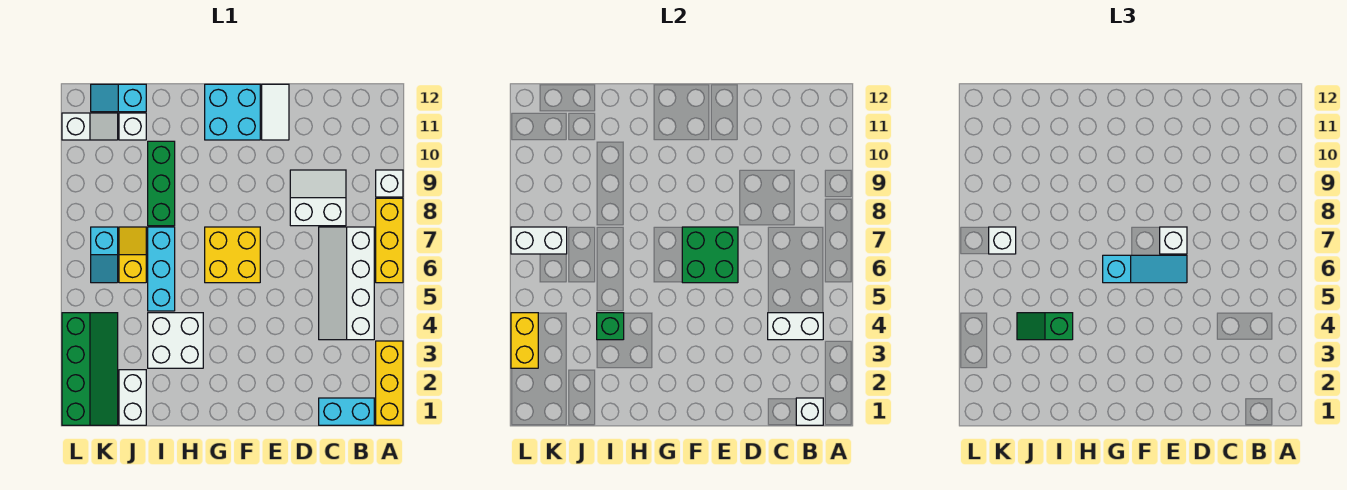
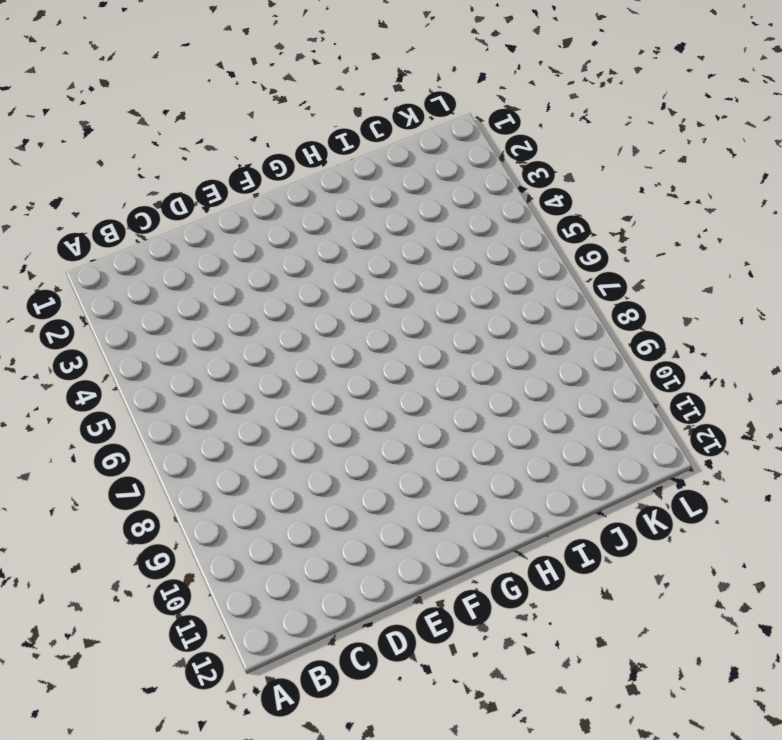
none -> yellow 1x3 brick [376,341,403,425]
none -> yellow 1x3 brick [376,198,403,283]
none -> white 1x1 brick [376,170,403,197]

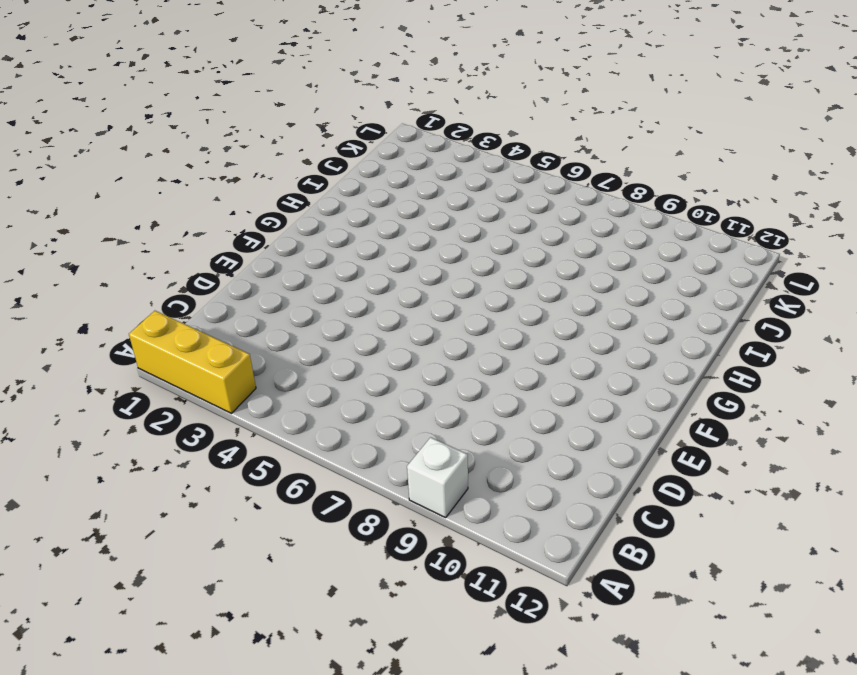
none -> yellow 1x3 brick [376,198,403,283]
none -> cyan 1x2 brick [319,398,374,425]
none -> white 2x4 slope [319,227,374,340]

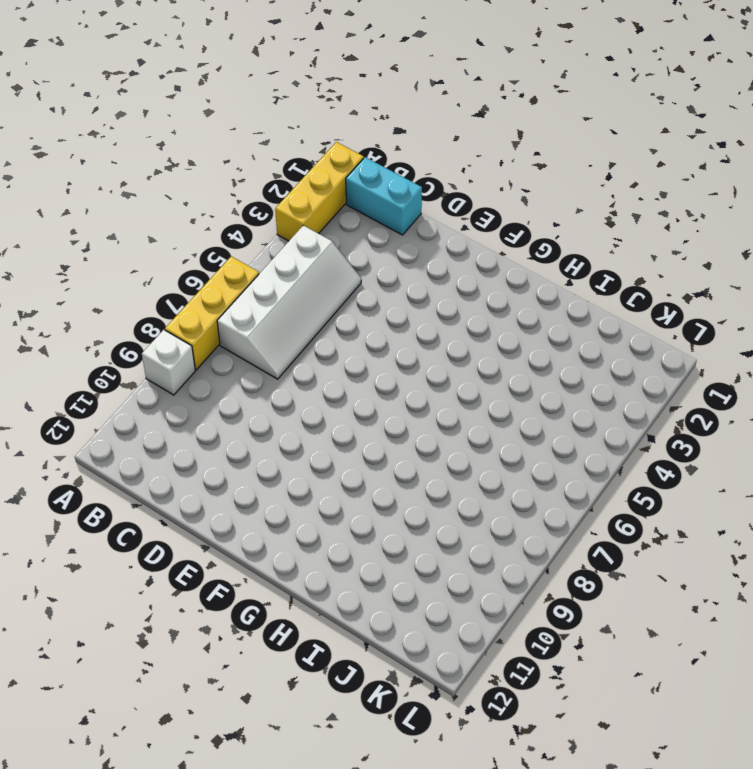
none -> white 2x2 slope [290,170,346,226]
none -> white 1x2 tile [262,84,289,140]
none -> yellow 2x2 brick [205,227,260,283]

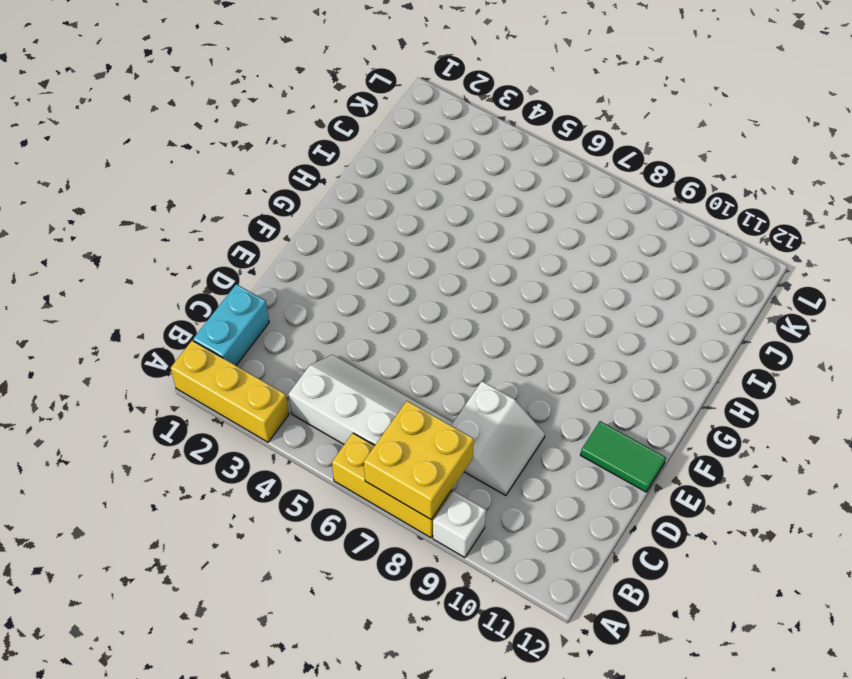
yellow 2x2 brick [364,401,474,519] -> yellow 2x2 brick moved to [205,227,260,283]
green 1x2 tile [581,421,666,492] -> white 1x2 tile [262,84,289,140]
none -> cyan 2x2 brick [205,84,260,140]
none -> white 2x2 brick [148,313,203,368]
none -> cyan 1x3 brick [148,227,175,311]

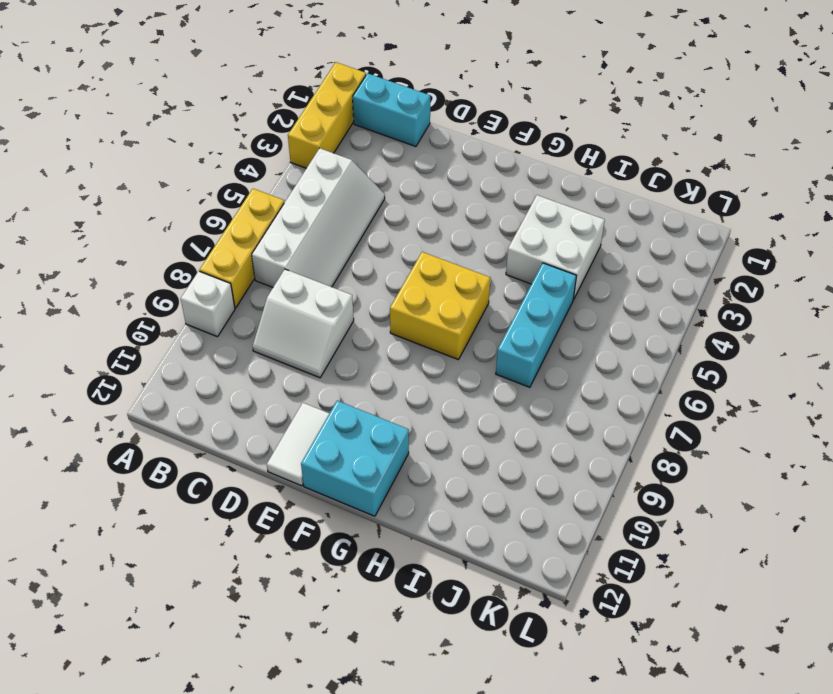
none -> green 1x3 brick [148,141,175,226]
none -> white 1x2 brick [119,370,146,425]
none -> yellow 1x2 slope [119,227,146,283]

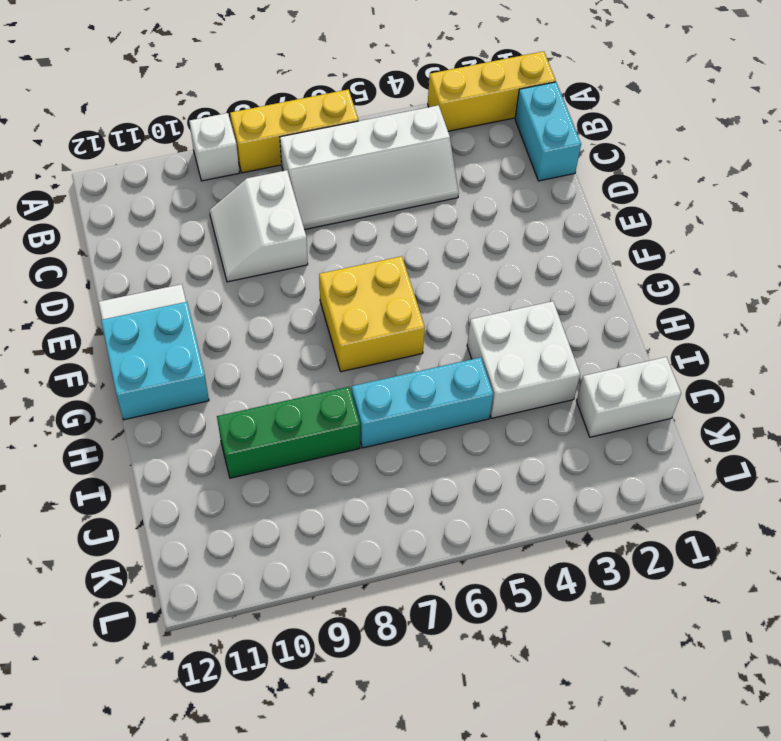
none -> yellow 1x2 slope [119,227,146,283]
none -> white 1x1 brick [119,113,146,140]
none -> cyan 1x2 slope [91,84,146,112]

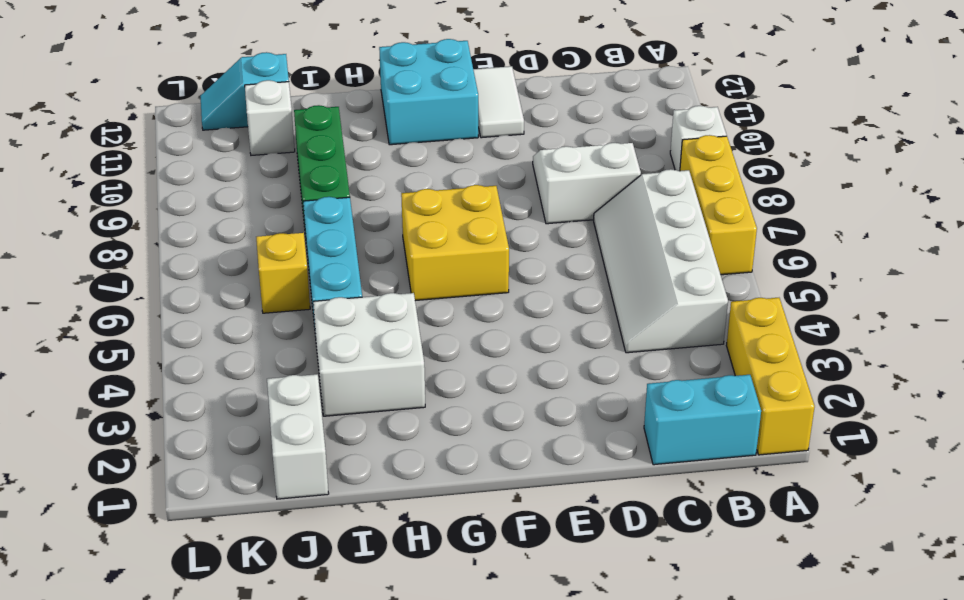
none -> green 2x4 slope [62,313,118,425]
none -> cyan 1x2 slope [91,227,118,283]
none -> white 1x2 slope [62,113,118,140]

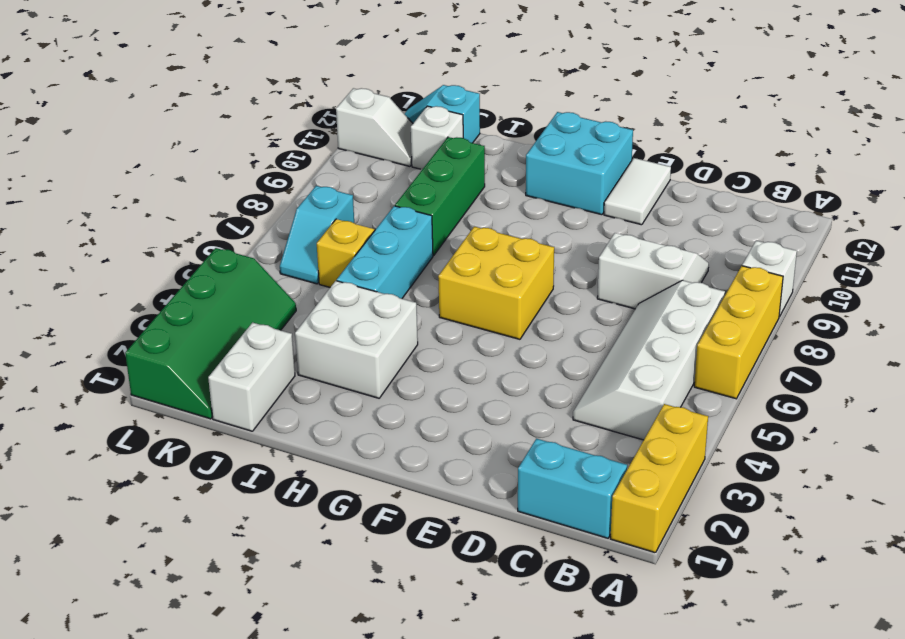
none -> white 1x1 brick [796,398,823,425]
none -> white 1x2 brick [768,313,823,340]
none -> green 2x2 brick [682,227,738,283]

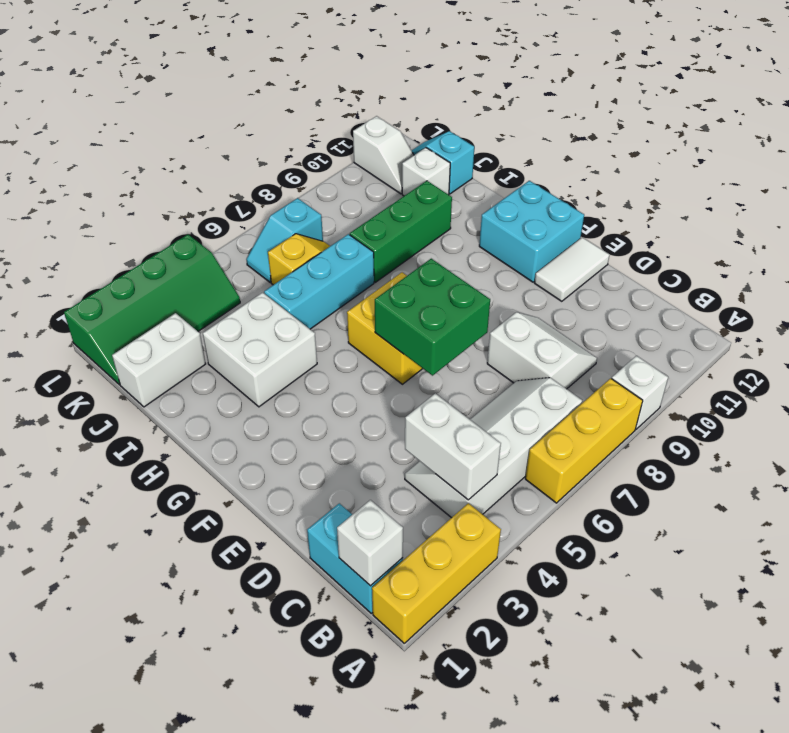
none -> green 1x1 brick [597,313,624,340]
none -> white 1x2 brick [511,227,567,254]
none -> yellow 1x2 brick [511,313,538,368]

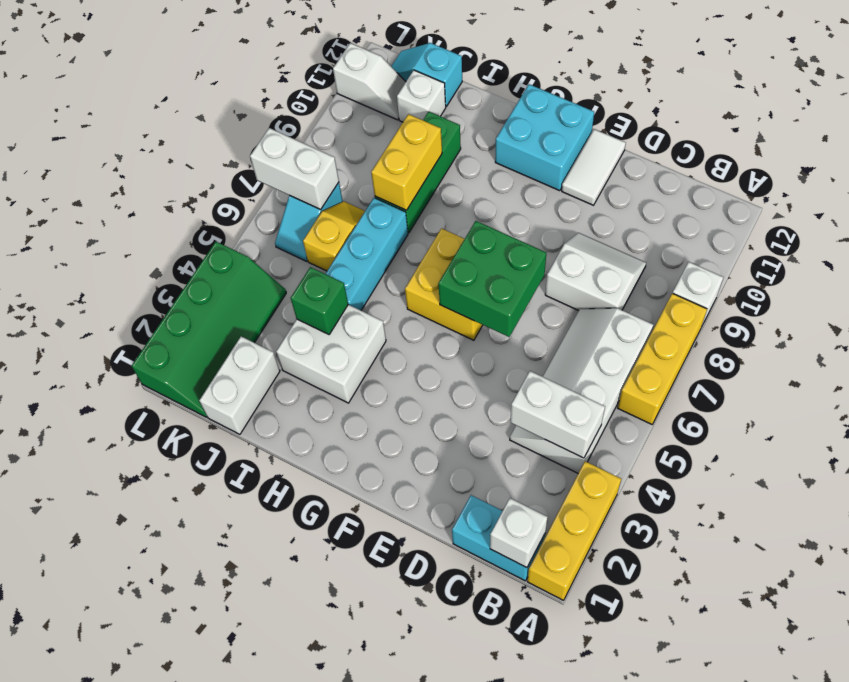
yellow 1x2 brick [371,114,442,210] -> yellow 1x2 brick moved to [511,313,538,368]
none -> cyan 1x3 slope [1103,255,1187,283]
none -> white 1x1 brick [1160,227,1187,254]
none -> green 1x2 slope [1017,313,1073,340]

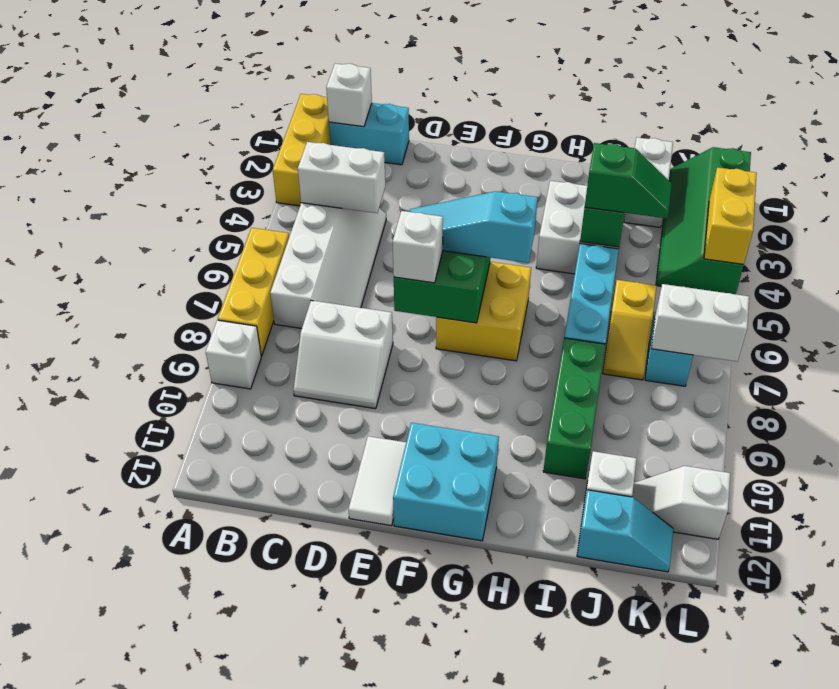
none -> white 1x1 brick [989,227,1016,254]

